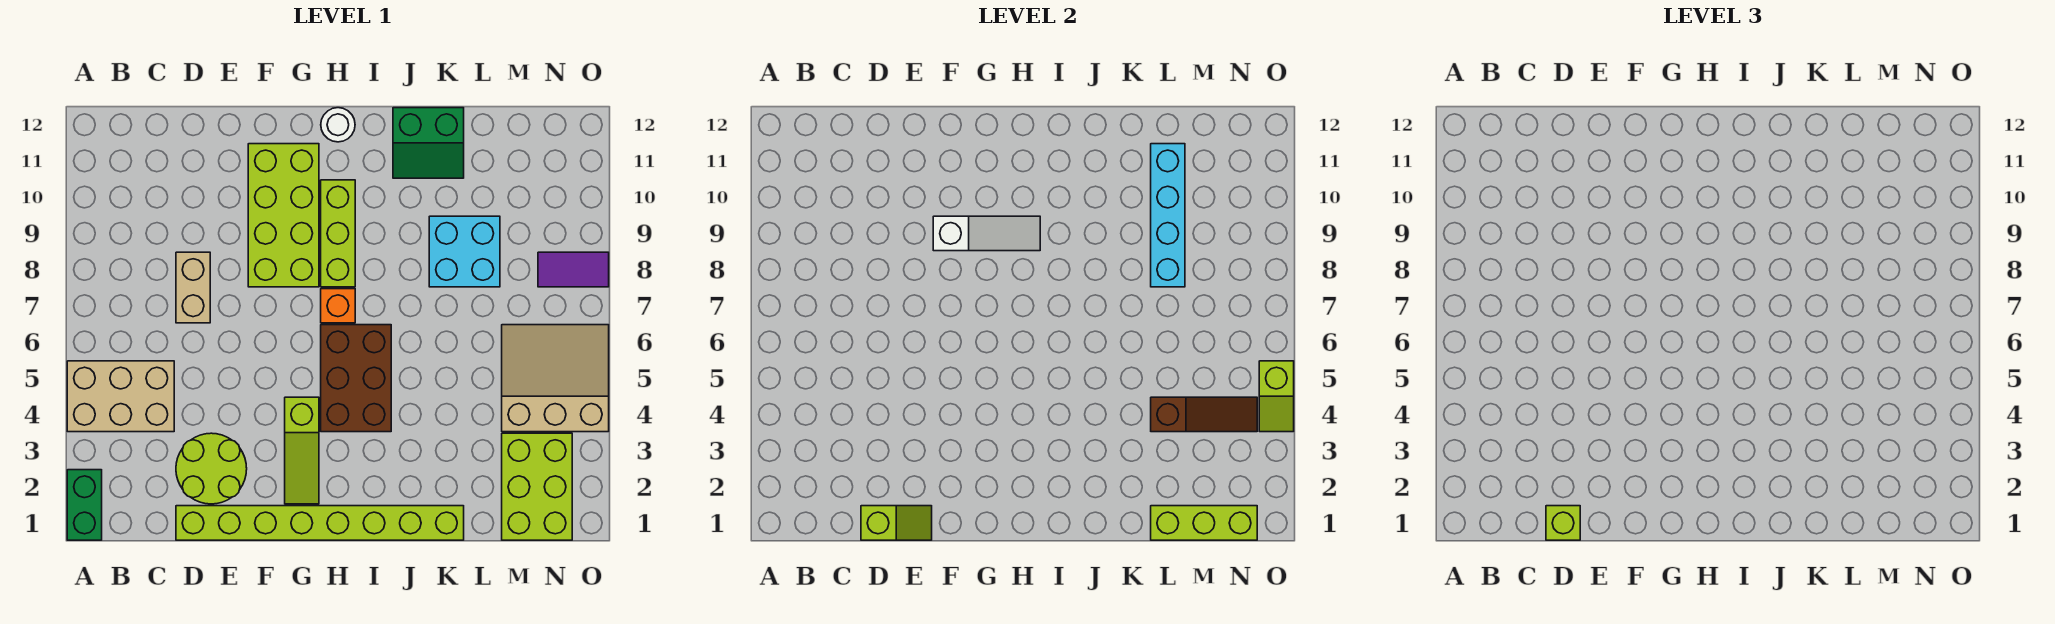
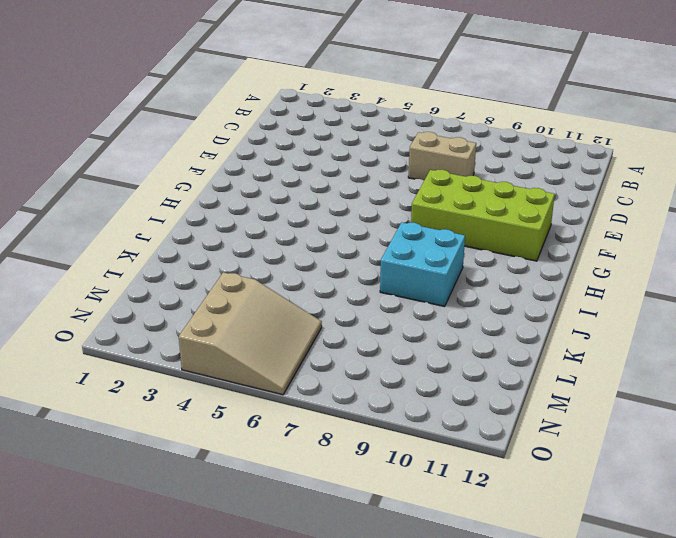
cyan 2x2 brick [380,222,465,307] -> cyan 2x2 brick moved to [429,216,500,287]
none -> green 1x2 brick [67,470,102,540]
none -> tan 2x3 brick [67,361,174,432]
none -> lime 1x8 brick [176,506,464,540]

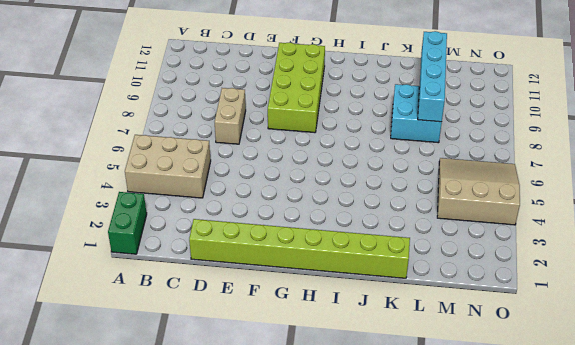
none -> lime 2x2 round brick [176,433,247,504]
none -> lime 1x3 slope [285,397,319,504]
none -> brown 2x3 brick [321,325,391,432]

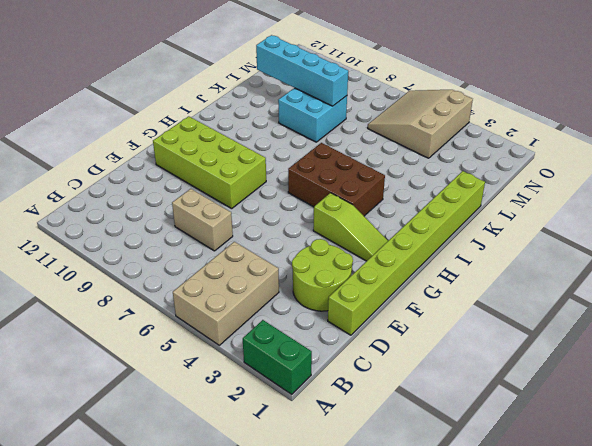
none -> orange 1x1 brick [321,289,355,323]
none -> lime 1x3 brick [321,180,355,287]
none -> white 1x1 round brick [321,108,355,142]

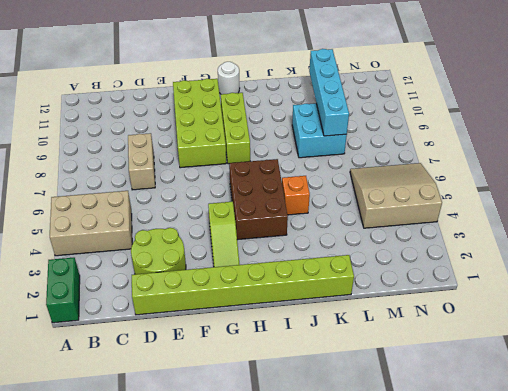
orange 1x1 brick [282,176,310,215] -> orange 1x1 brick moved to [321,289,355,323]
none -> green 2x2 slope [393,108,464,178]
none -> lime 2x3 brick [502,433,572,540]
none -> purple 1x2 tile [538,252,609,287]

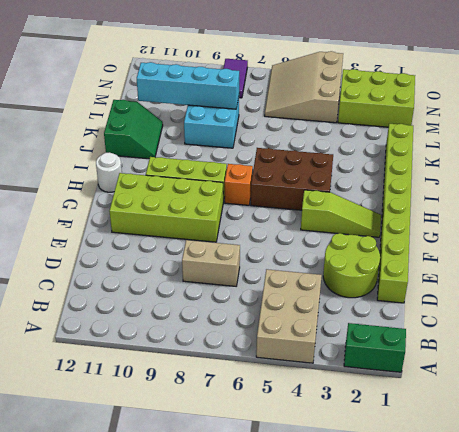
none -> lime 1x2 slope [861,506,932,540]
none -> white 1x3 slope [933,216,1040,251]
none -> lime 1x3 brick [1151,506,1257,540]

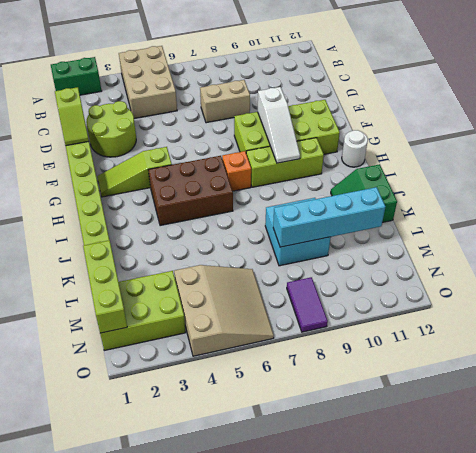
none -> brown 1x3 slope [1151,397,1257,432]
none -> lime 1x2 slope [1259,361,1294,432]
none -> lime 1x1 brick [1546,506,1580,540]

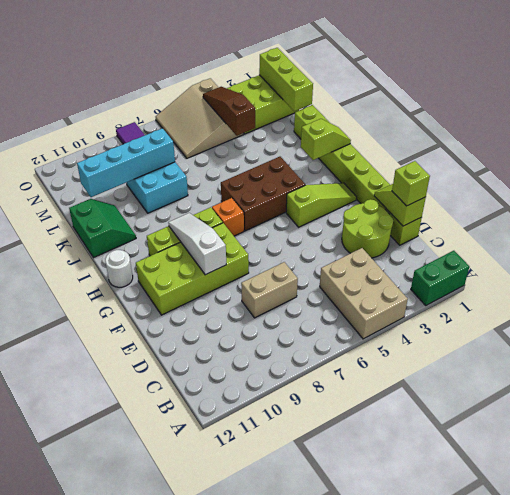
lime 1x2 slope [301,119,351,160] -> lime 1x2 slope moved to [1259,361,1294,432]

